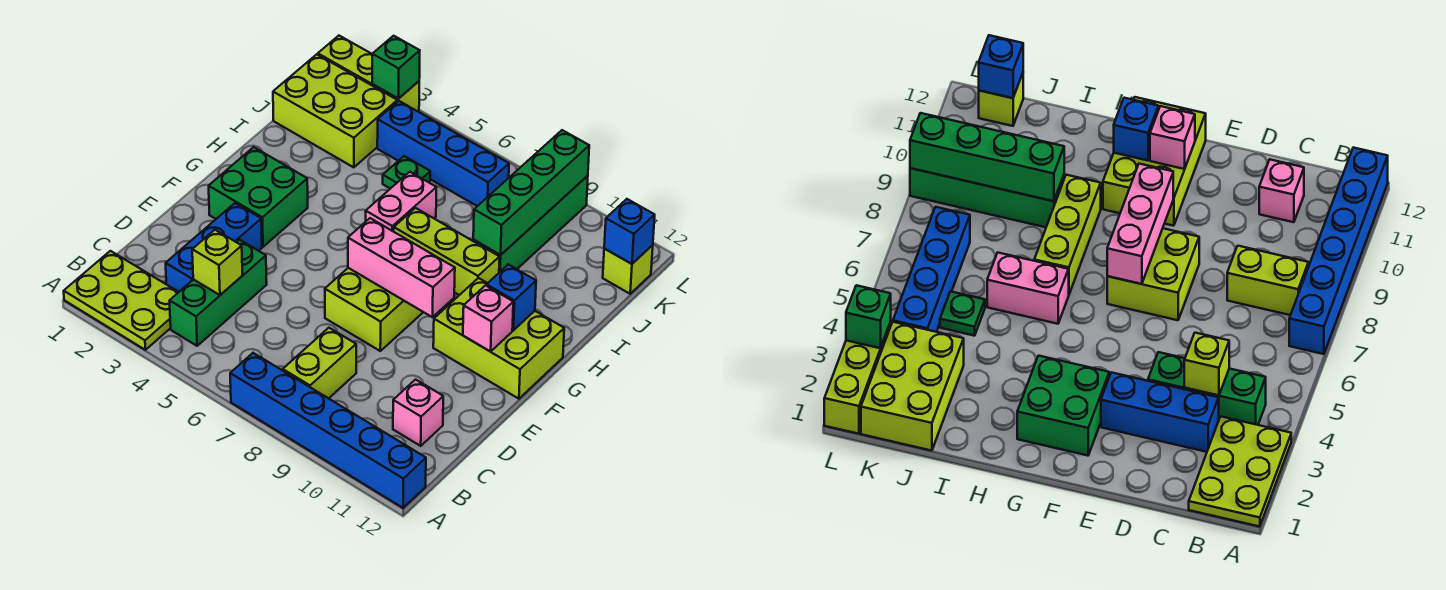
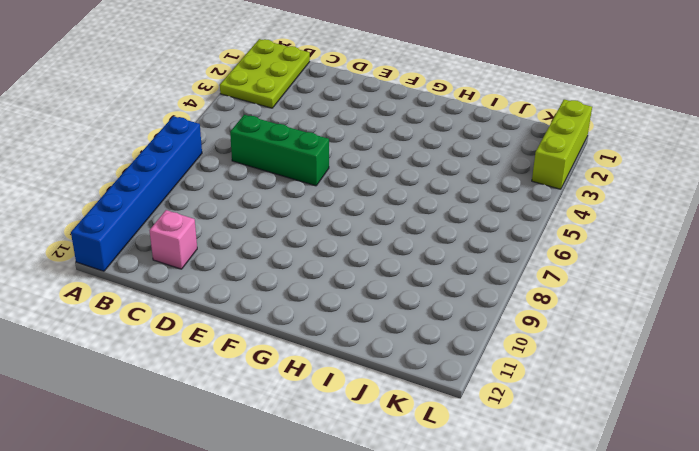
green 1x3 brick [230,115,329,186] -> green 1x3 brick moved to [170,240,267,346]
none -> lime 1x2 brick [283,328,356,398]
none -> blue 1x3 brick [166,203,262,292]
none -> lime 2x2 brick [325,268,423,351]

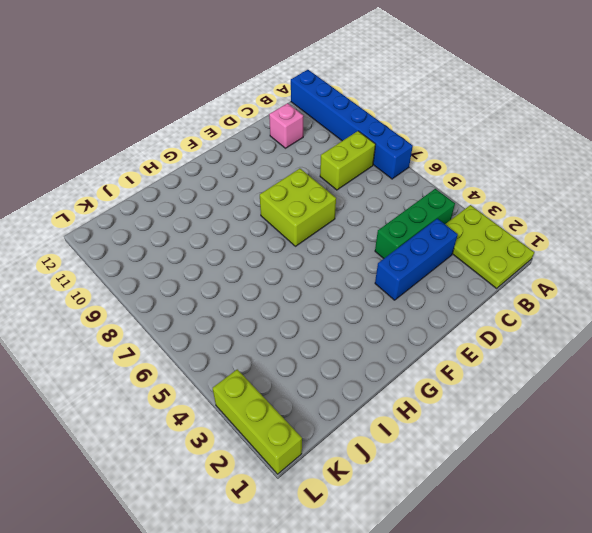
none -> green 2x2 brick [209,147,308,247]
none -> lime 2x3 brick [433,278,564,399]
none -> pink 1x2 brick [366,172,437,232]

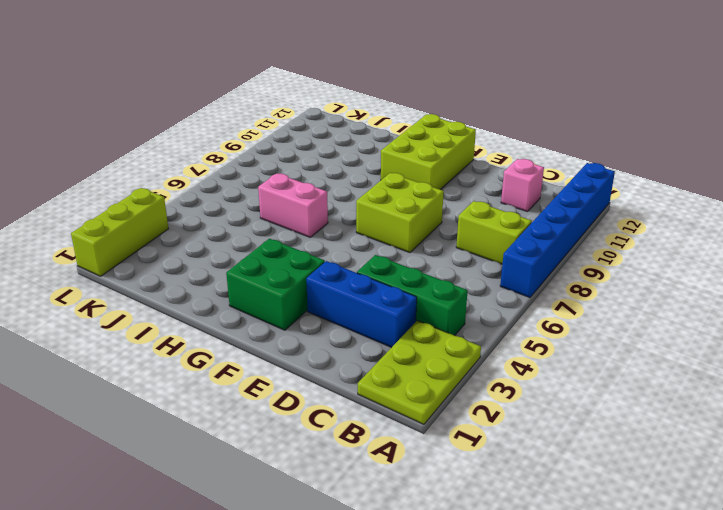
none -> lime 1x3 brick [394,208,500,295]
none -> green 1x4 brick [473,176,588,272]
none -> lime 2x3 brick [273,54,397,167]

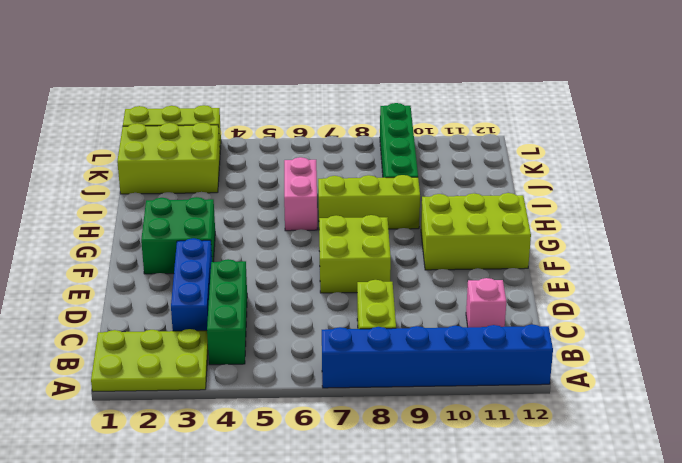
none -> green 1x1 plate [383,156,430,189]
none -> blue 1x4 brick [377,101,509,206]
none -> lime 1x1 brick [603,245,653,294]

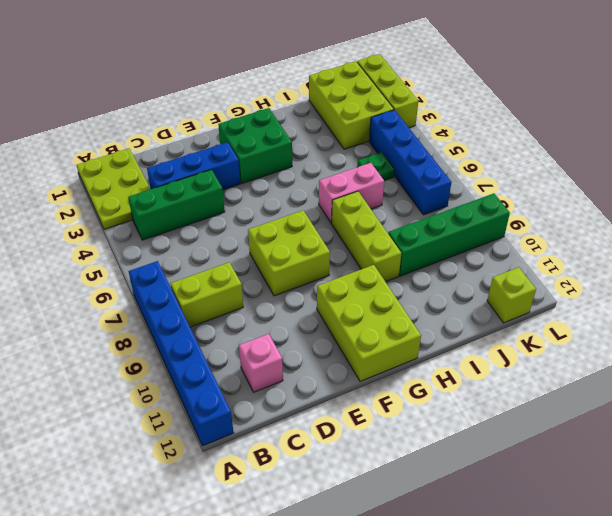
none -> lime 1x1 brick [192,230,242,295]
none -> pink 1x3 brick [348,218,455,317]
none -> pink 1x1 brick [463,285,513,352]

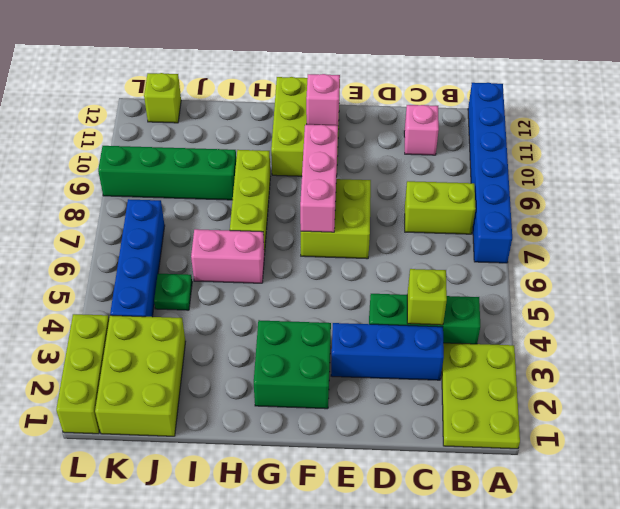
none -> blue 1x1 brick [487,264,536,330]
none -> green 1x4 brick [473,130,589,255]
none -> blue 1x1 brick [604,199,655,264]

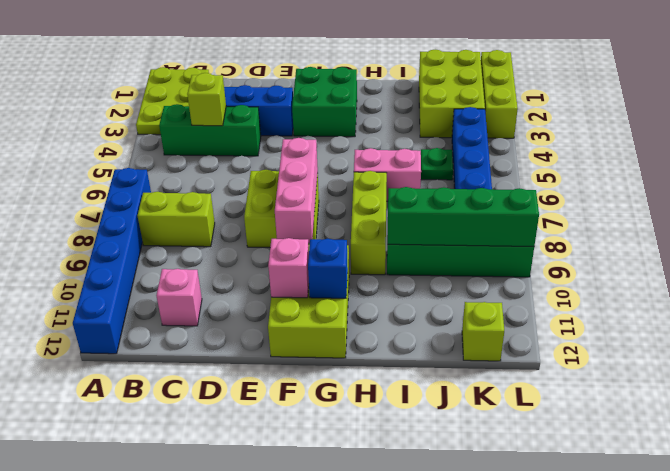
none -> blue 1x1 brick [604,199,655,264]
none -> green 1x1 brick [372,36,420,99]

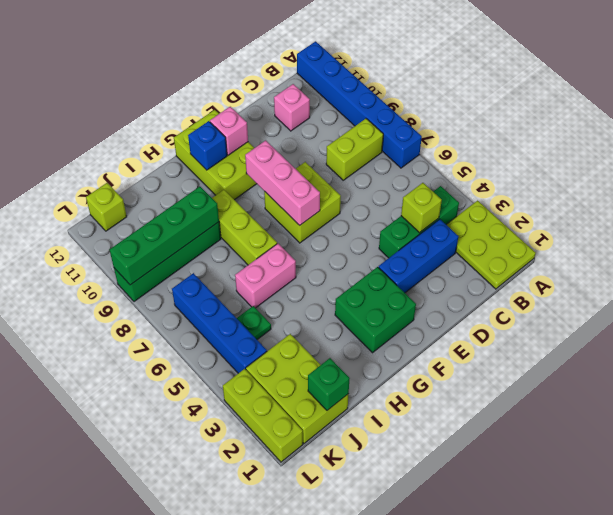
green 1x1 brick [308,358,350,410] -> green 1x1 brick moved to [372,36,420,99]
none -> blue 1x1 brick [604,199,655,264]

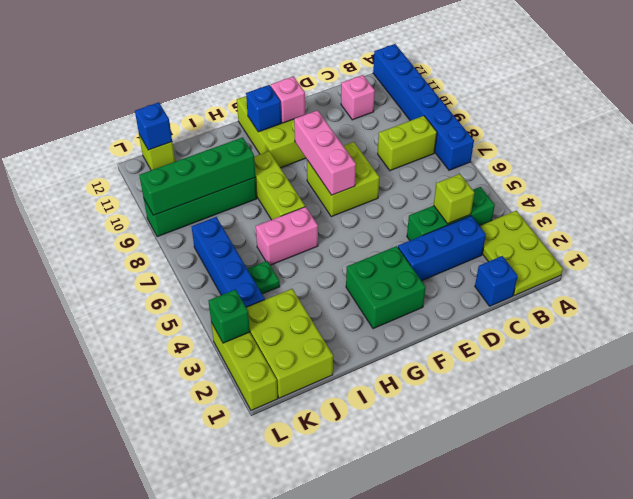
blue 1x1 brick [475,256,518,306] -> none

